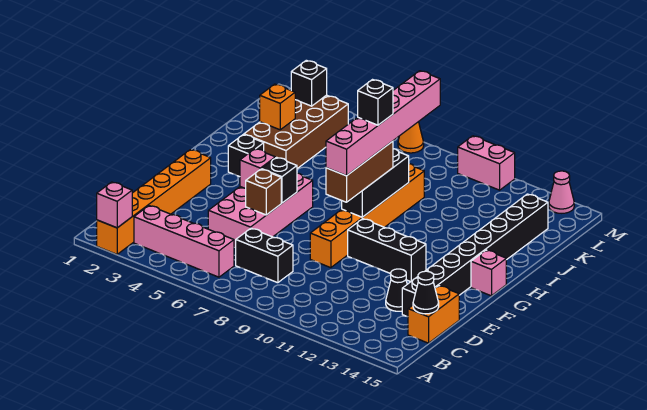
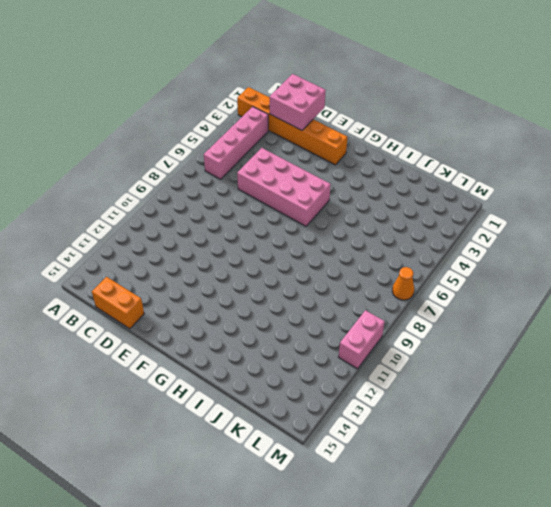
pink 2x2 brick [269,74,326,130] -> none
none -> black 1x2 brick [236,228,293,283]
none -> black 1x1 cone [386,269,407,311]
none -> black 1x8 brick [402,194,548,317]

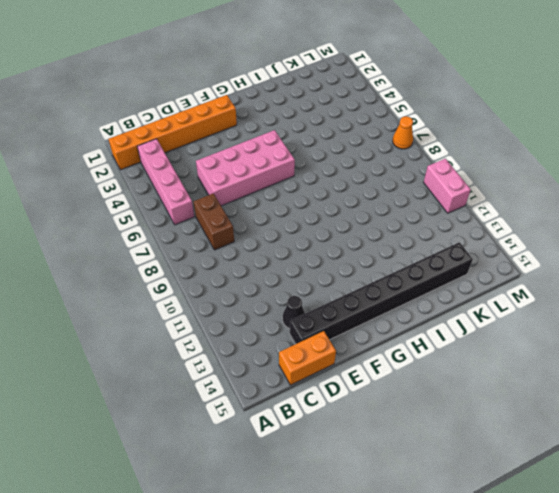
brown 1x2 brick [194,193,234,250] -> black 1x2 brick [236,228,293,283]
none -> orange 1x6 brick [310,164,424,268]
none -> black 1x3 brick [348,219,426,282]
none -> pink 1x1 brick [471,250,506,296]

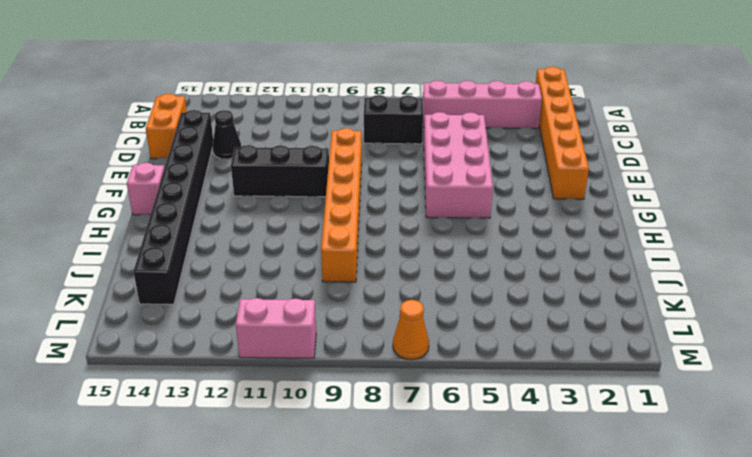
none -> black 1x1 brick [228,135,264,177]
none -> brown 2x4 brick [244,95,348,169]
none -> pink 1x1 cone [549,171,574,213]

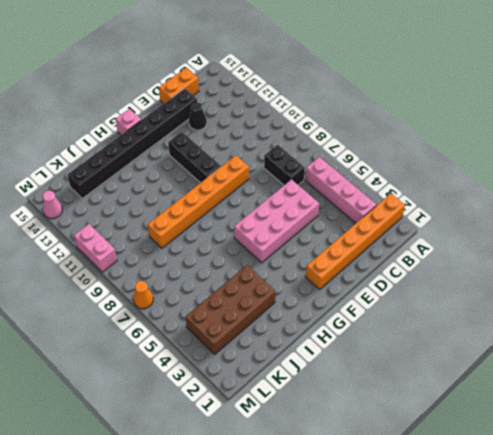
none -> black 1x1 brick [228,135,264,177]
none -> pink 1x1 brick [97,182,132,228]
none -> black 1x1 cone [413,271,439,314]

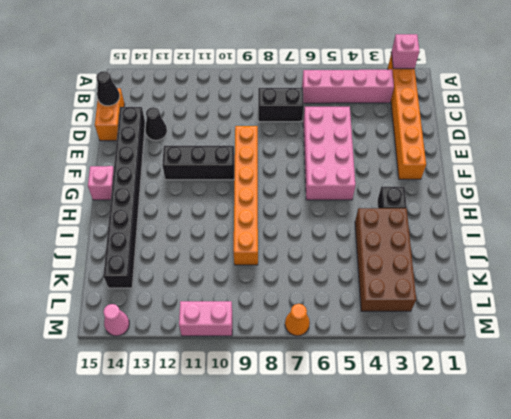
none -> brown 1x1 brick [246,169,281,215]
none -> pink 1x1 brick [240,149,275,188]
none -> black 1x1 brick [262,157,297,203]

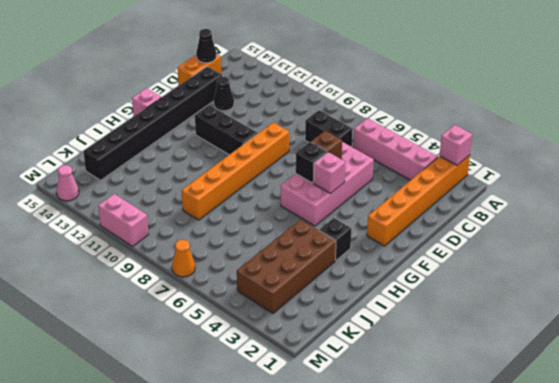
none -> black 1x3 brick [342,149,409,217]
none -> orange 1x1 brick [260,84,295,130]
none -> black 1x1 brick [291,60,327,106]

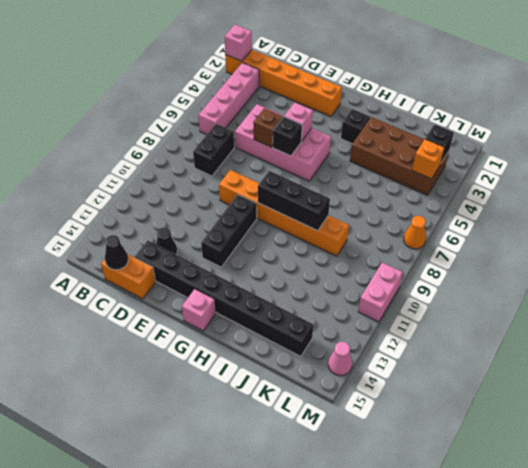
orange 1x1 brick [412,139,445,179] -> orange 1x1 brick moved to [260,84,295,130]
none -> brown 1x3 brick [326,141,393,202]
none -> pink 1x6 brick [326,71,440,176]
none -> black 1x1 brick [358,80,393,125]

